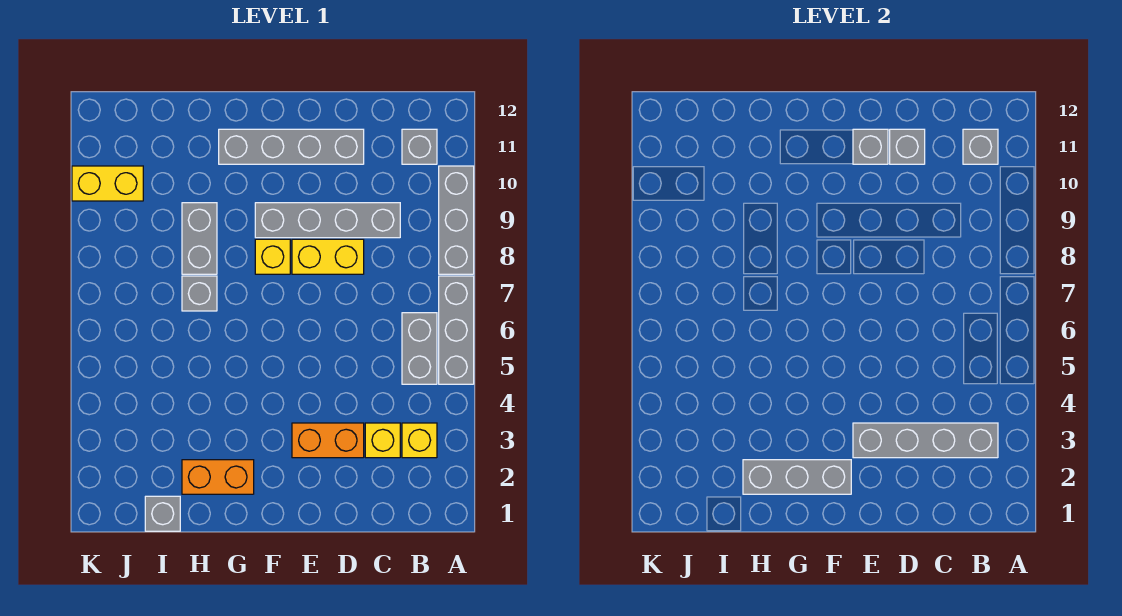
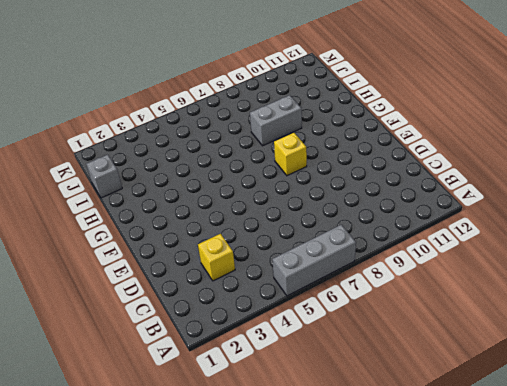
none -> grey 1x3 brick [439,166,474,274]
none -> yellow 1x1 brick [402,423,437,458]
none -> grey 1x2 brick [402,313,437,384]

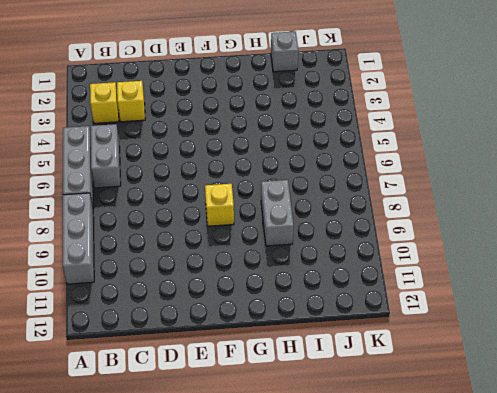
none -> grey 1x1 brick [402,129,437,164]
none -> grey 1x4 brick [255,203,400,238]
none -> orange 1x2 brick [292,423,364,458]

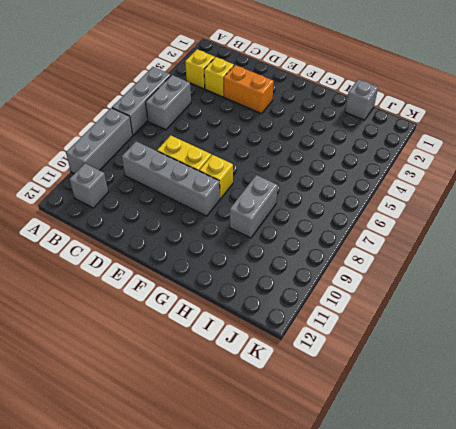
none -> grey 1x4 brick [219,129,364,164]
none -> orange 1x2 brick [182,460,254,494]
none -> grey 1x1 brick [182,276,217,311]

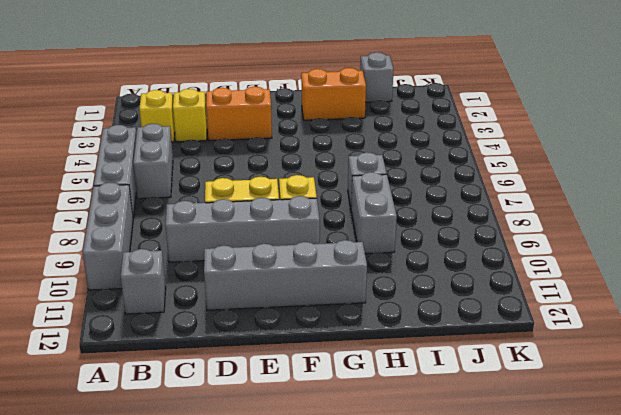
none -> yellow 1x2 brick [72,166,143,201]
none -> grey 1x4 brick [853,423,998,458]
none -> grey 1x1 brick [963,129,998,164]

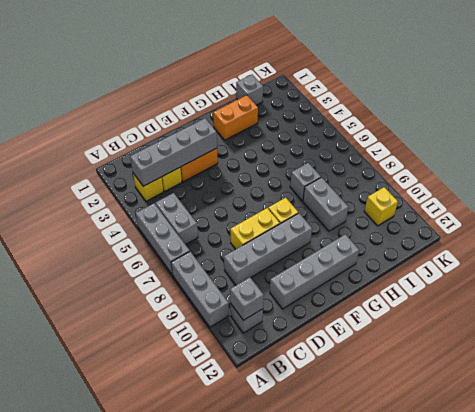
yellow 1x1 brick [364,187,398,226] -> yellow 1x2 brick [72,166,143,201]
none -> grey 1x1 brick [890,129,925,164]
none -> grey 1x1 brick [853,129,888,164]
none -> grey 1x3 brick [743,460,851,494]

